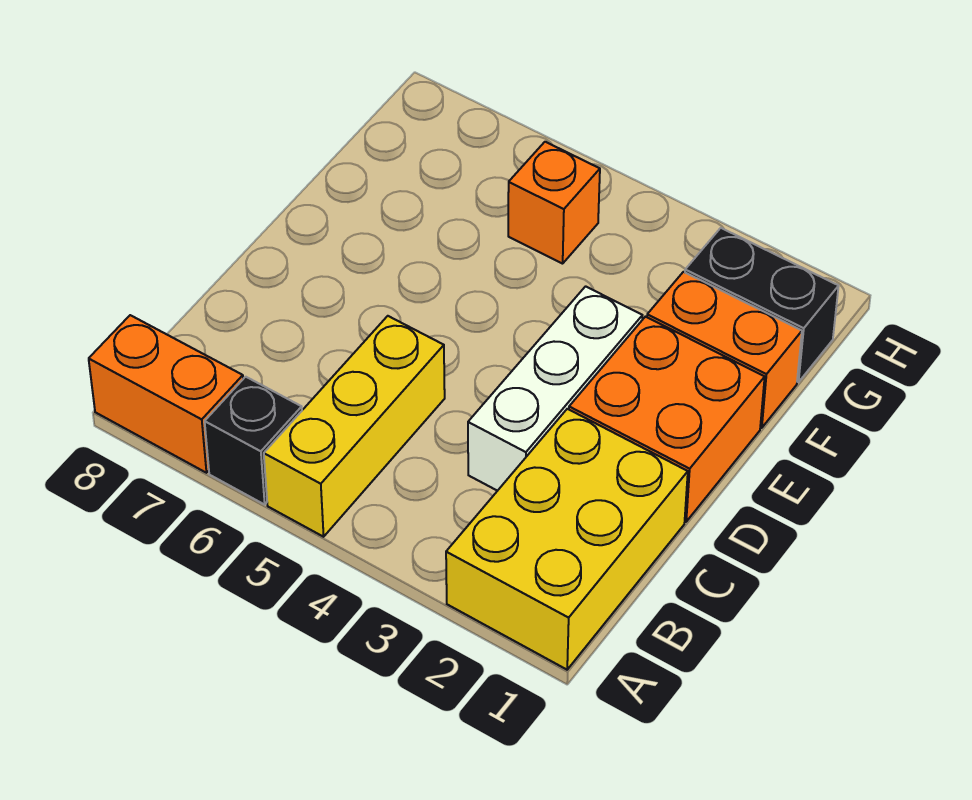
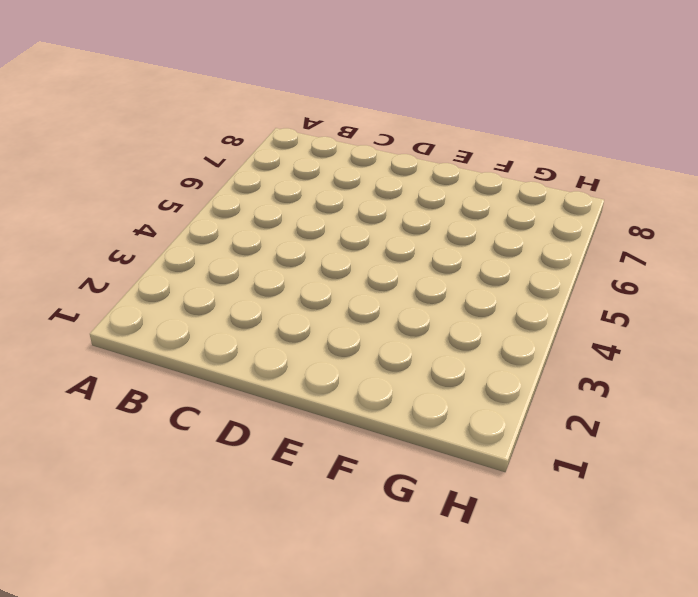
none -> yellow 2x3 brick [446,409,688,670]
none -> yellow 1x3 brick [264,316,445,537]

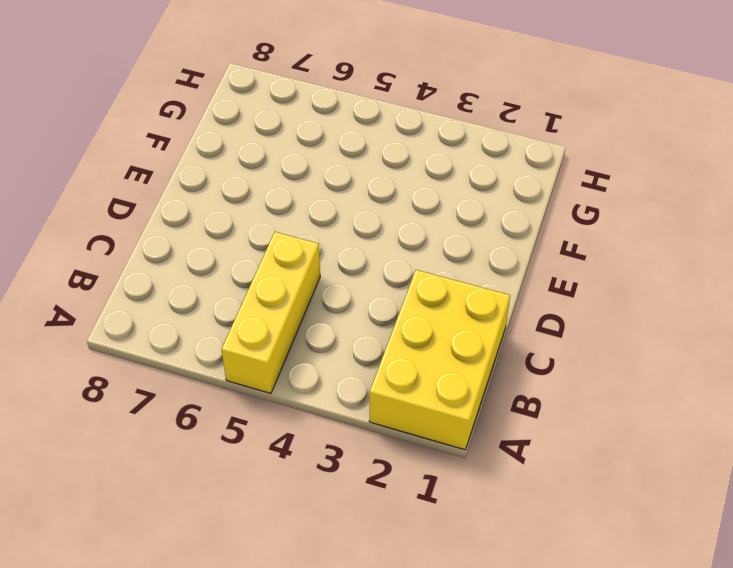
none -> black 1x1 brick [205,377,302,504]
none -> orange 1x2 brick [89,315,243,473]

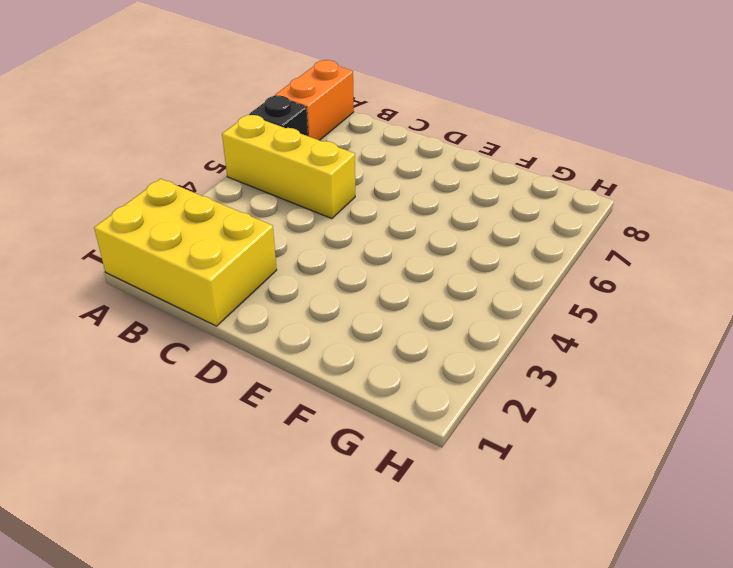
none -> white 1x3 brick [468,286,642,491]
none -> orange 2x2 brick [569,317,765,522]

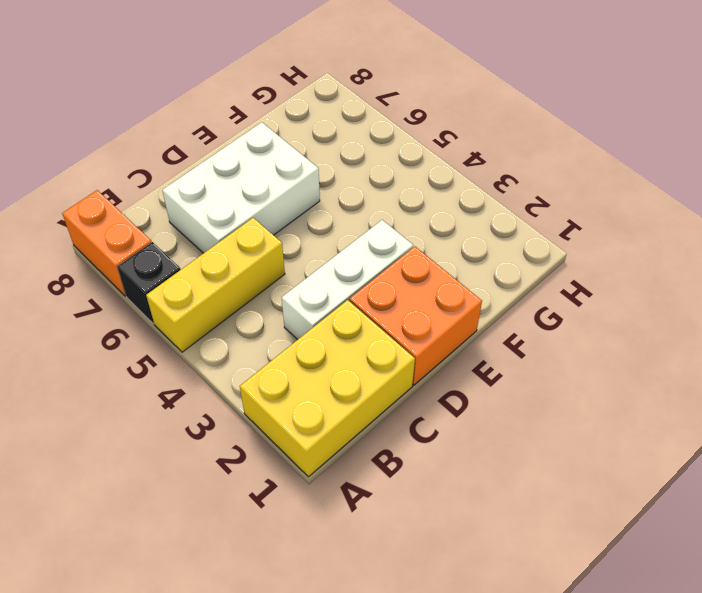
white 2x3 brick [162,122,320,253] -> none
none -> orange 1x2 brick [647,272,802,428]
none -> black 1x2 brick [685,228,839,382]

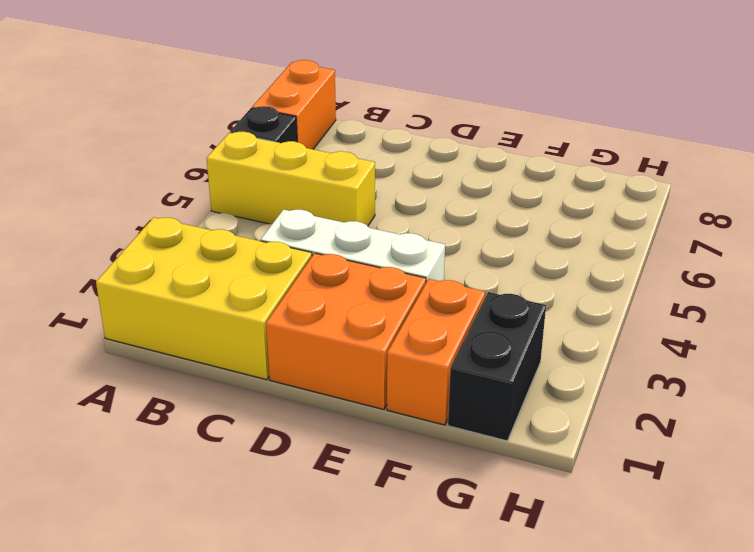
none -> orange 1x1 brick [508,142,600,264]

